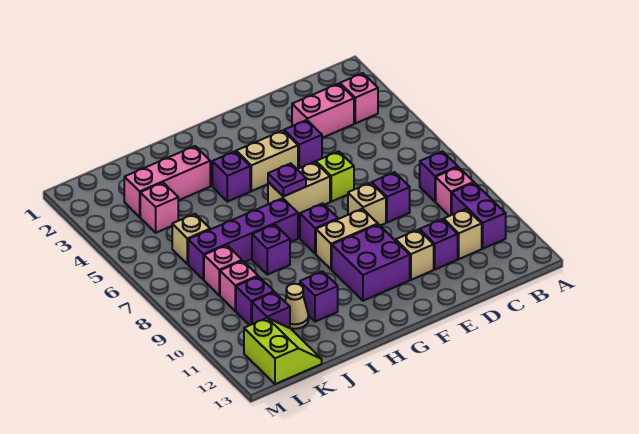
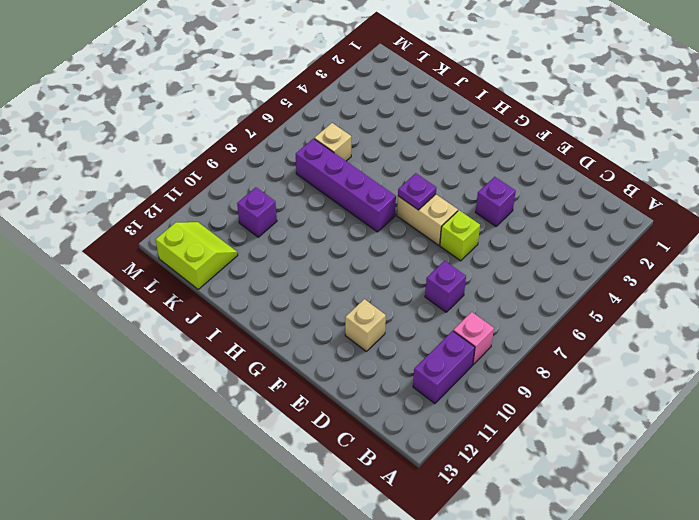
lime 2x2 slope [156,222,238,289] -> lime 2x2 slope turned to [244,318,322,384]
none -> pink 1x1 brick [340,73,378,123]
none -> purple 1x1 brick [420,151,458,202]
none -> pink 1x2 brick [292,84,354,138]
none -> tan 1x1 brick [444,209,482,259]

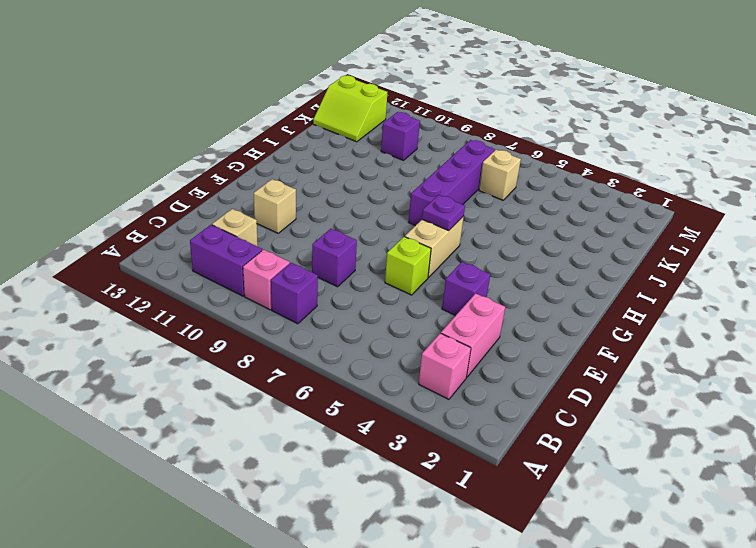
none -> purple 1x1 brick [420,219,458,269]
none -> tan 1x1 brick [348,183,386,226]
none -> tan 1x2 brick [236,130,298,191]
none -> tan 1x2 brick [316,209,378,269]

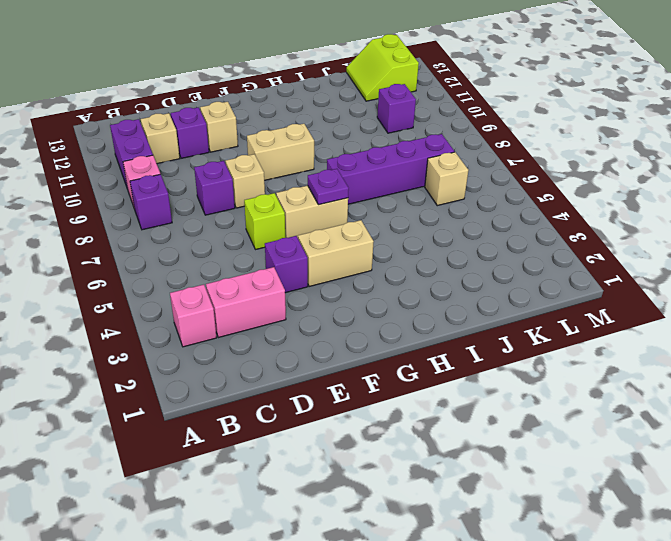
none -> purple 2x2 brick [332,224,410,301]
none -> purple 1x1 brick [300,203,338,254]
none -> purple 1x1 brick [212,151,250,202]
none -> pink 1x3 brick [124,146,210,217]

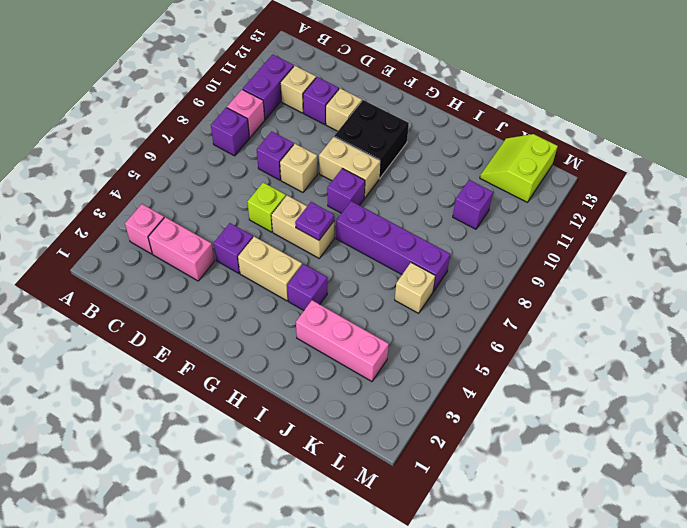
black 2x2 brick [334,100,409,179] -> purple 2x2 brick [332,224,410,301]
none -> purple 1x1 brick [252,224,290,275]
none -> purple 1x1 brick [300,271,338,322]
none -> tan 1x1 cone [285,284,309,329]
none -> pink 1x1 brick [140,183,178,233]

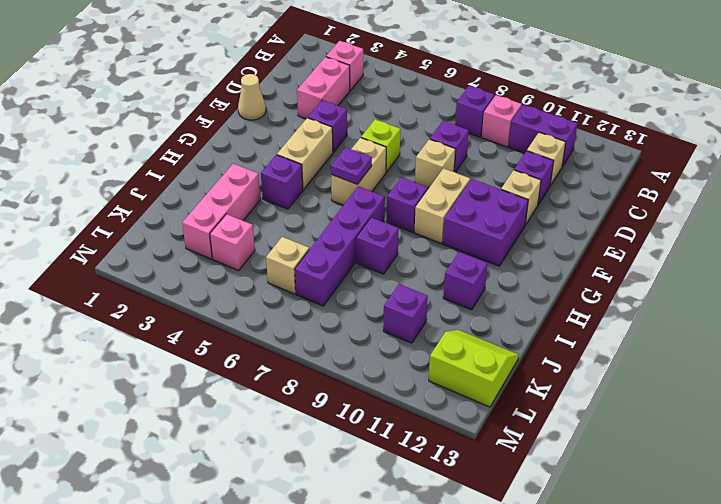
tan 1x1 cone [238,74,266,120] -> tan 1x1 cone moved to [285,284,309,329]
none -> pink 1x1 brick [204,245,242,295]
none -> pink 1x1 brick [220,261,258,311]
none -> purple 1x1 brick [252,292,290,328]

